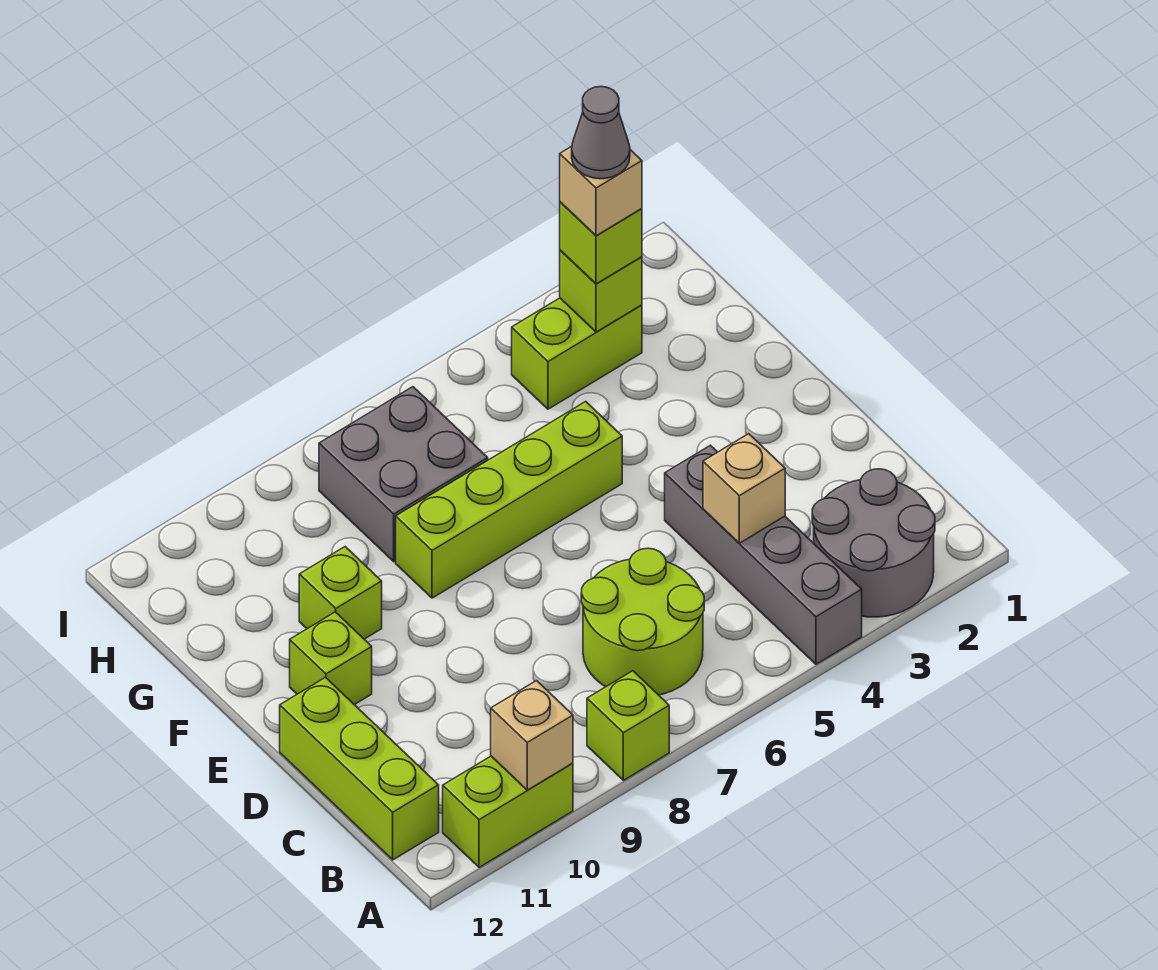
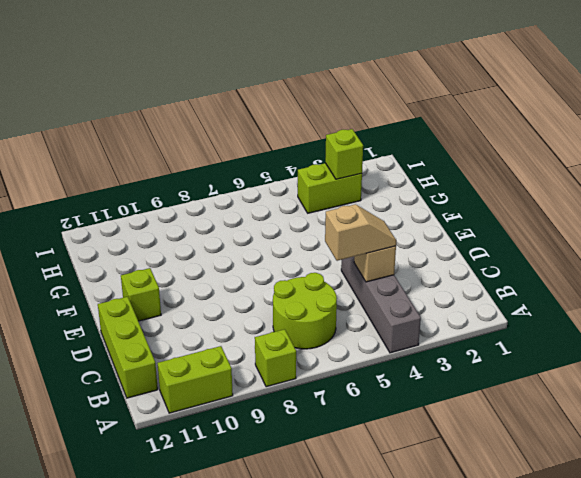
tan 1x2 slope [325,204,396,261] -> none
none -> grey 2x2 round brick [812,469,935,617]
none -> lime 1x4 brick [396,402,622,598]
none -> lime 1x1 brick [299,547,382,639]

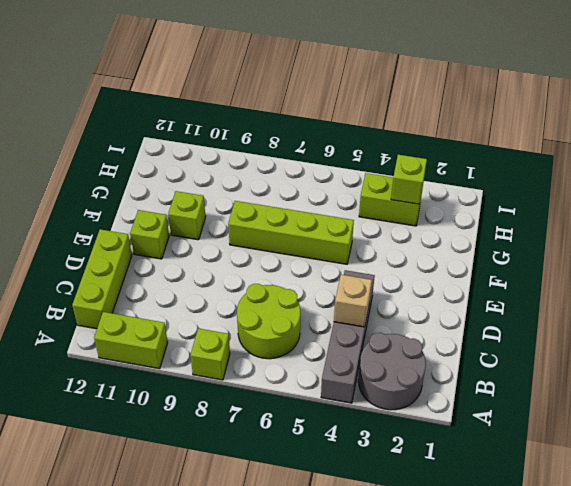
none -> grey 2x2 brick [319,387,488,562]
none -> tan 1x1 brick [491,681,573,790]
none -> lime 1x1 brick [560,202,642,284]

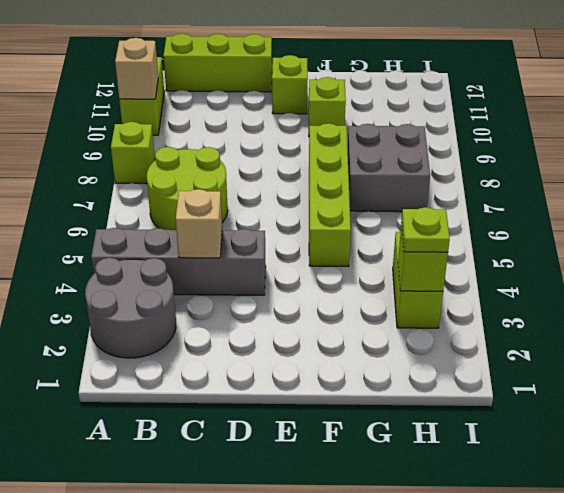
lime 1x1 plate [401,207,450,252] -> lime 1x1 brick [560,202,642,284]
none -> tan 1x1 brick [560,146,642,236]
none -> grey 1x1 cone [572,86,630,179]

